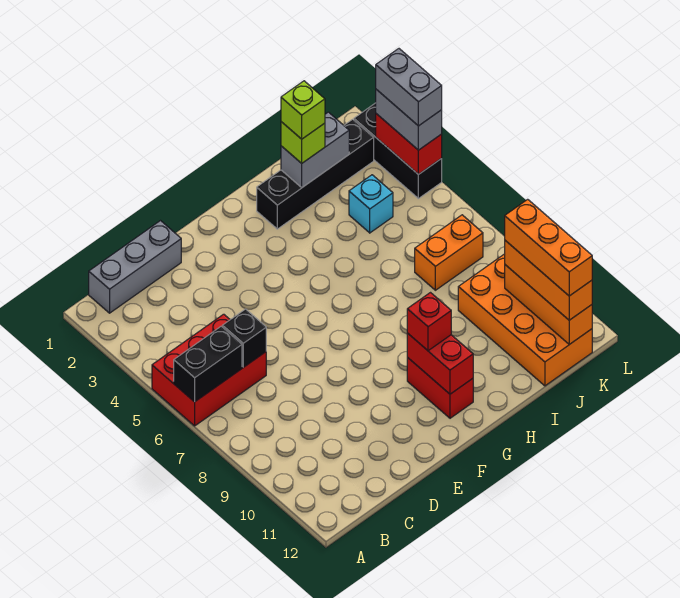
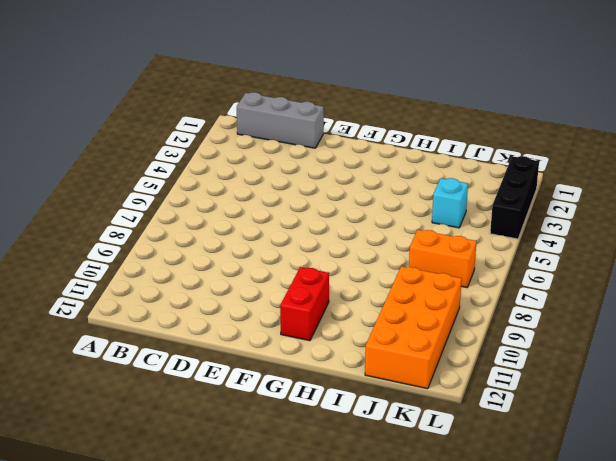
none -> red 2x3 brick [152,314,266,426]
none -> black 1x4 brick [257,119,374,229]
none -> black 1x2 brick [174,326,242,402]

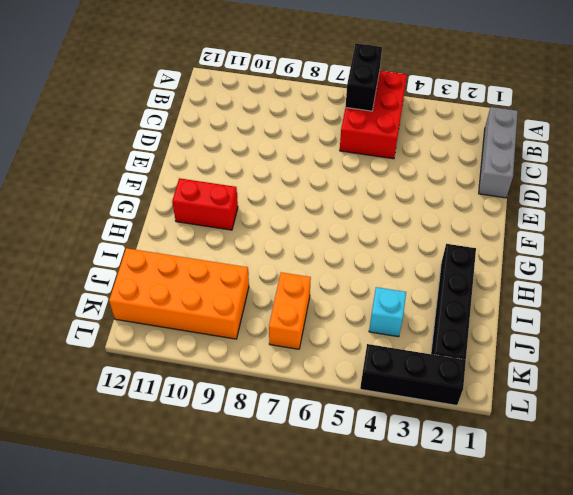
none -> black 1x1 brick [222,309,266,367]
none -> red 1x2 brick [407,333,473,394]
none -> grey 1x2 brick [281,112,349,187]

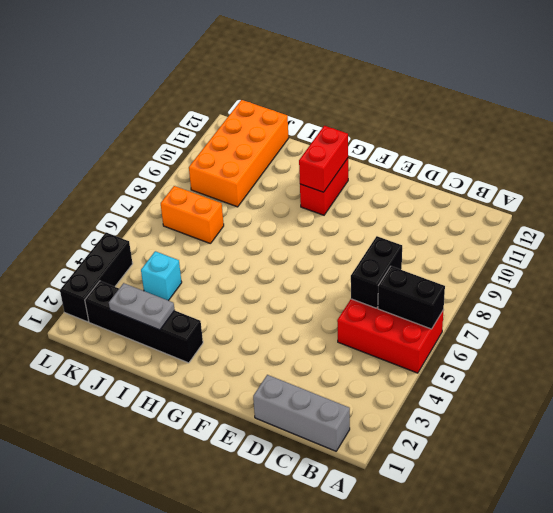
black 1x2 brick [351,236,402,308] -> black 1x1 brick [222,309,266,367]
grey 1x2 plate [109,283,174,330] -> grey 1x2 brick [281,112,349,187]
none -> orange 1x3 brick [505,265,592,344]
none -> red 1x2 brick [376,114,442,174]
none -> red 1x1 brick [407,293,451,351]

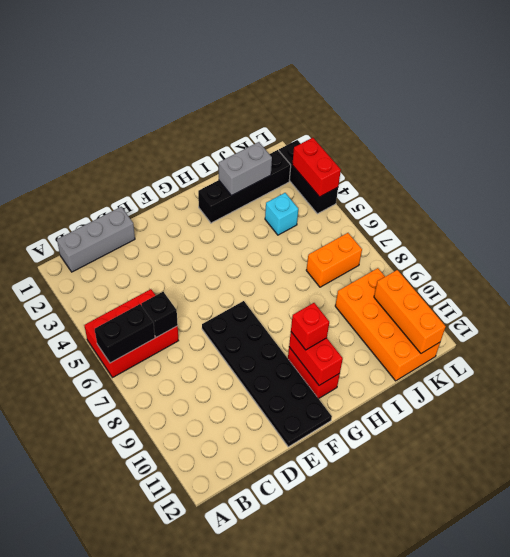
black 2x6 plate [202,301,332,447] -> none
none -> lime 1x1 brick [281,122,325,163]
none -> orange 1x3 brick [505,240,592,320]
none -> grey 1x2 brick [376,89,442,150]

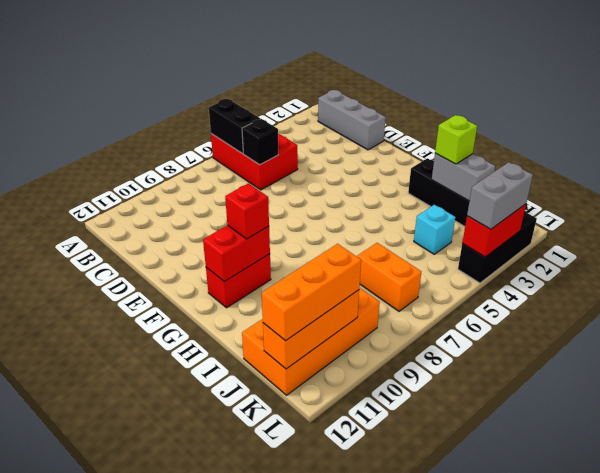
none -> lime 1x1 brick [281,81,325,139]
none -> orange 1x3 brick [505,199,592,296]
none -> grey 1x2 brick [376,49,442,126]

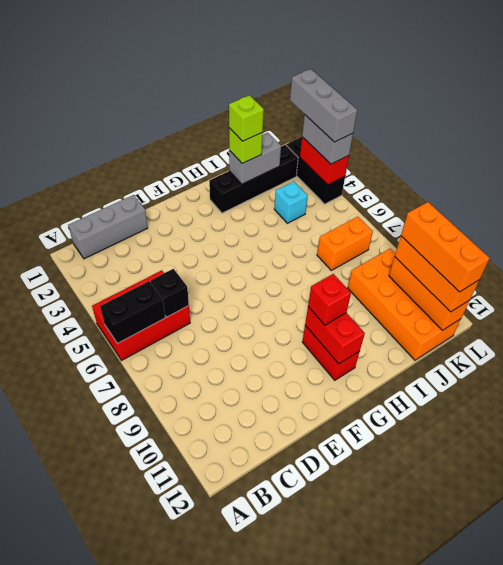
grey 1x3 brick [290,69,357,142] -> grey 1x2 brick [376,49,442,126]

